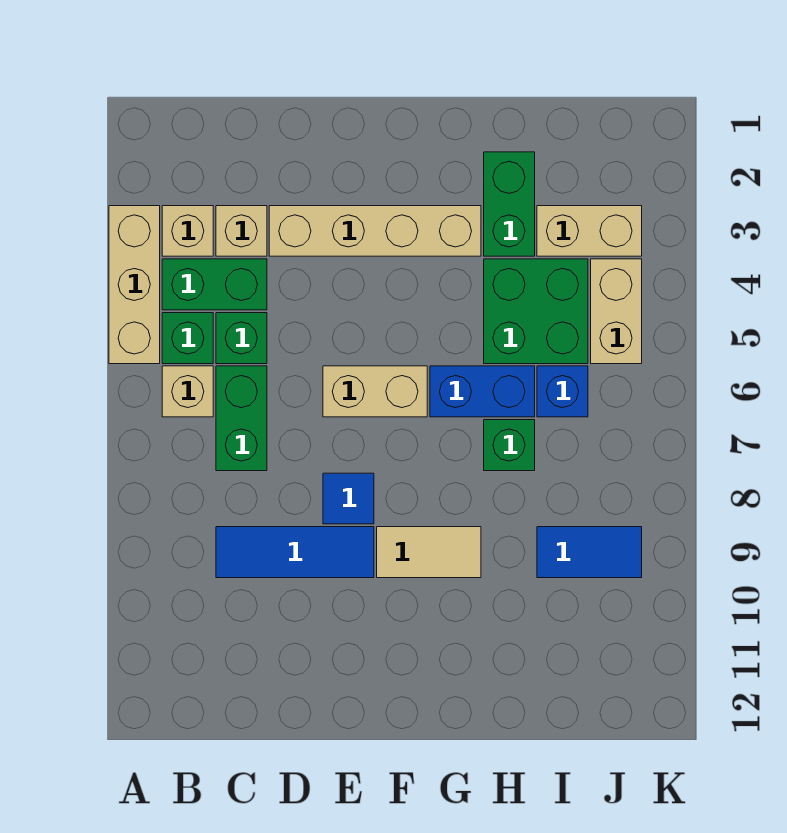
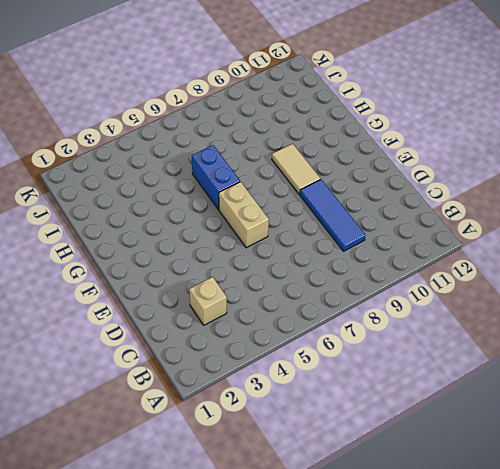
none -> tan 1x3 brick [109,206,160,364]
none -> tan 1x1 brick [162,206,213,256]
none -> green 1x2 brick [162,259,267,310]

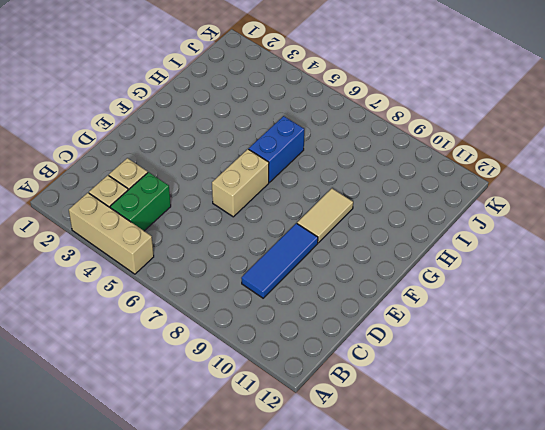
none -> green 1x1 brick [162,313,213,364]
none -> tan 1x1 brick [162,366,213,417]
none -> green 1x1 brick [216,313,267,364]

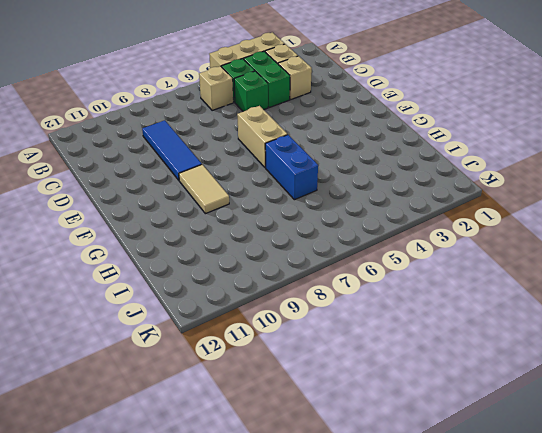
none -> green 1x2 brick [216,366,267,471]
none -> tan 1x4 brick [269,206,481,256]
none -> blue 1x1 tile [323,473,374,524]

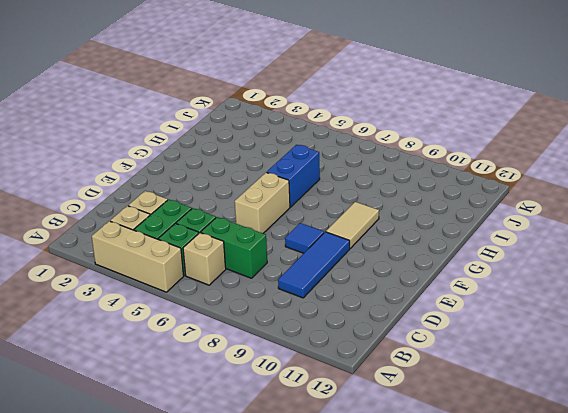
none -> tan 1x4 brick [269,206,481,256]
none -> green 1x2 brick [484,152,535,256]
none -> green 2x2 brick [484,259,588,364]

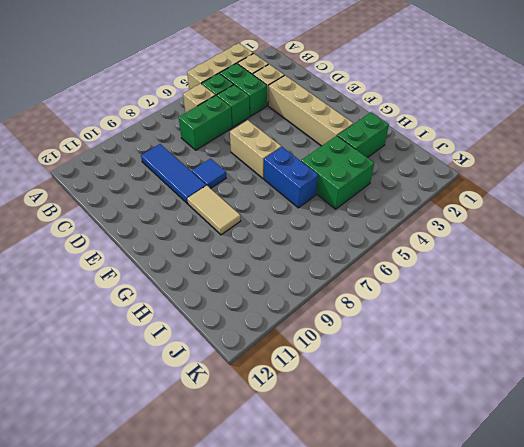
none -> green 1x1 brick [484,420,535,471]
none -> tan 1x2 brick [537,206,642,256]
none -> blue 1x1 brick [537,366,588,417]

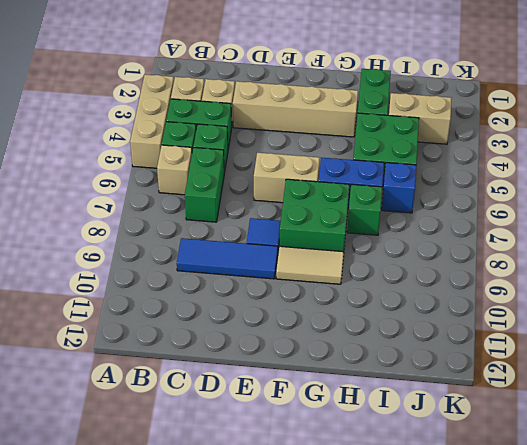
green 2x2 brick [280,179,349,252] -> none
none -> blue 1x2 tile [537,527,642,578]
none -> tan 1x2 brick [591,259,642,364]

